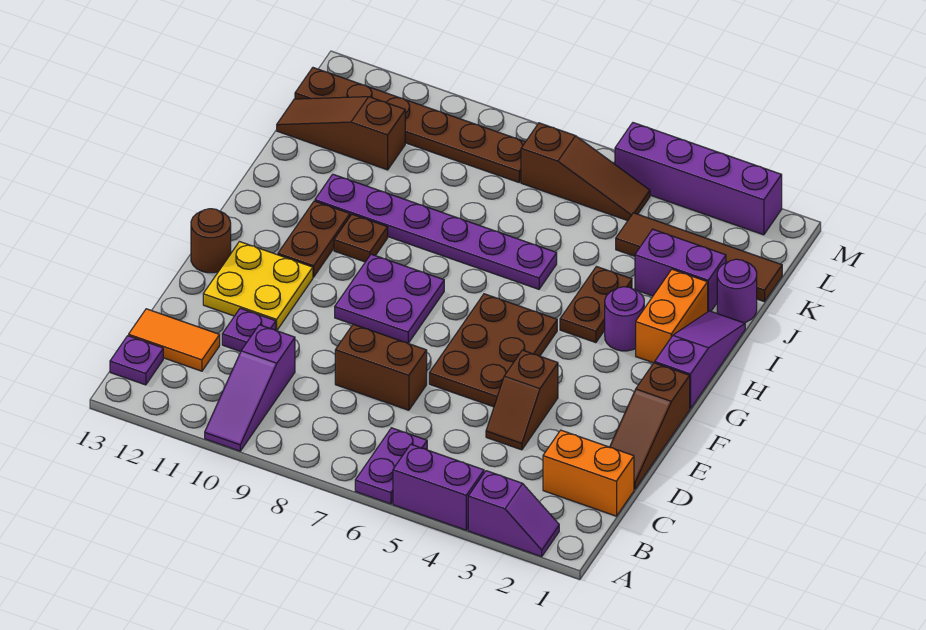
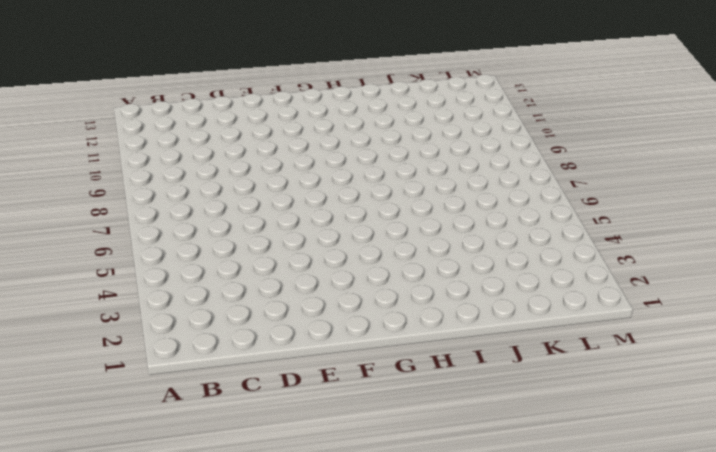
none -> purple 1x2 slope [468,471,559,557]
none -> purple 1x2 brick [393,444,484,530]
none -> purple 1x2 plate [355,428,427,504]

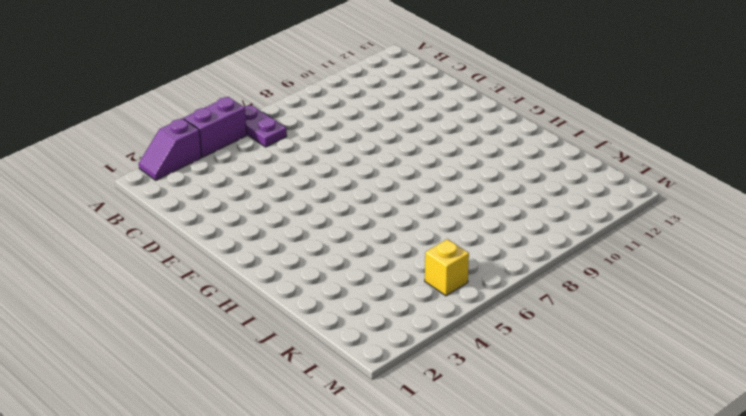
yellow 1x1 brick [425,239,469,296] -> brown 1x3 slope [521,123,650,221]
none -> purple 1x3 slope [205,325,295,451]
none -> purple 1x1 plate [110,336,163,385]
none -> orange 1x2 brick [543,430,634,516]

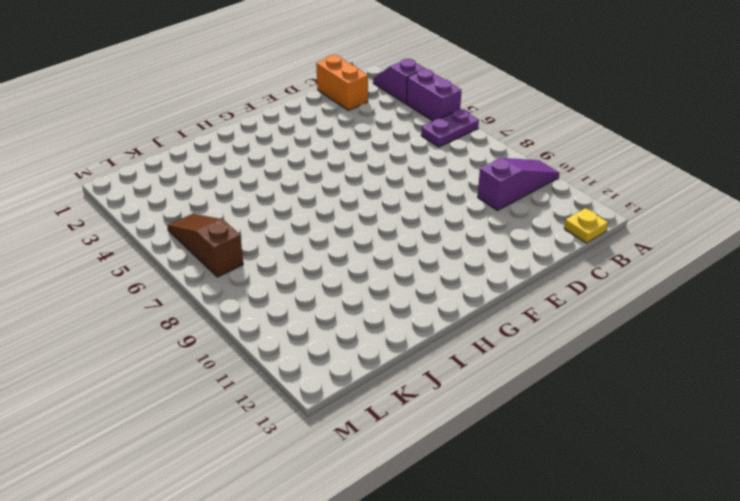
yellow 1x1 plate [564,208,608,243] -> purple 1x1 plate [110,336,163,385]
none -> orange 1x2 tile [129,309,220,371]
none -> brown 1x3 slope [610,363,690,489]
none -> brown 1x2 slope [486,350,558,450]

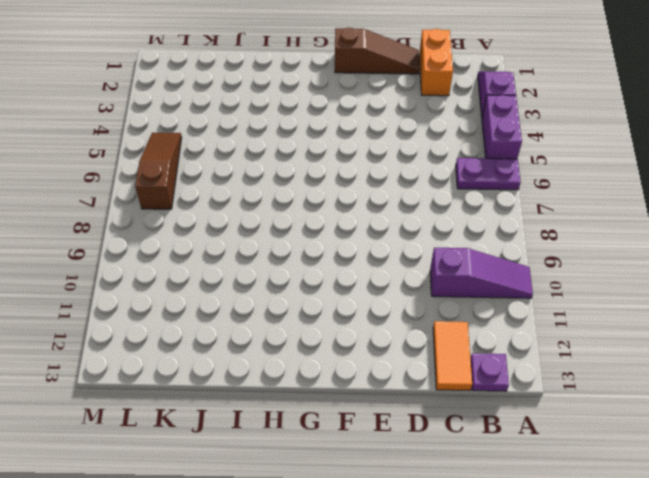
none -> brown 1x2 slope [486,350,558,450]
none -> brown 1x2 brick [335,324,427,410]
none -> purple 1x1 plate [222,308,276,352]

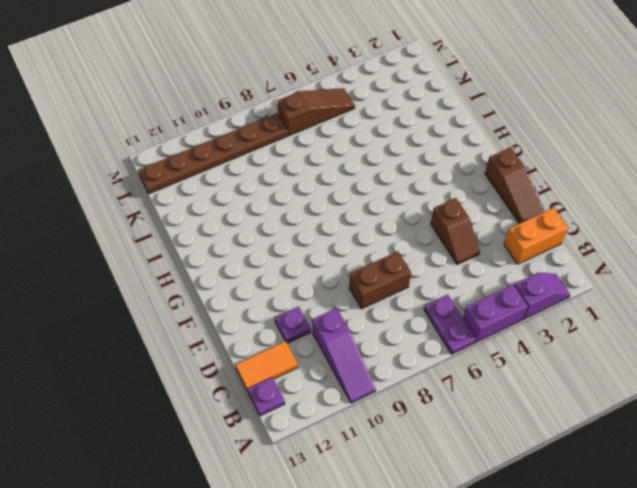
none -> brown 2x3 plate [429,294,557,407]
none -> yellow 2x2 plate [203,242,313,331]
none -> purple 2x2 plate [335,254,444,343]

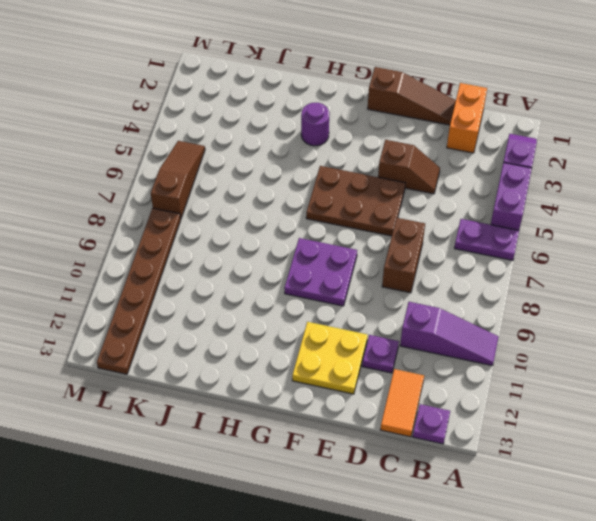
none -> brown 1x1 round brick [191,209,231,273]
none -> purple 1x3 slope [655,311,745,409]
none -> brown 1x2 plate [278,201,350,277]

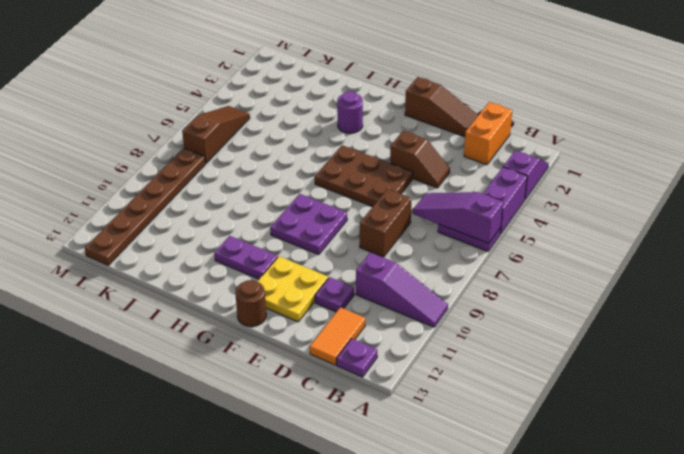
purple 1x3 slope [413,192,503,244] -> purple 1x3 slope moved to [655,311,745,409]
purple 1x2 plate [214,236,278,279] -> brown 1x2 plate [278,201,350,277]
none -> orange 1x2 brick [636,269,708,363]
none -> brown 1x2 plate [560,267,632,343]
none -> brown 1x1 plate [334,214,388,262]

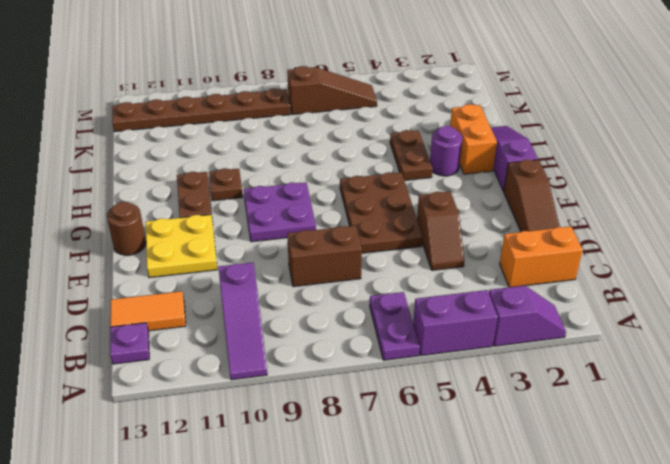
none -> purple 1x1 plate [222,308,276,352]
none -> purple 1x6 plate [315,174,557,289]
none -> purple 1x1 round brick [717,259,757,323]

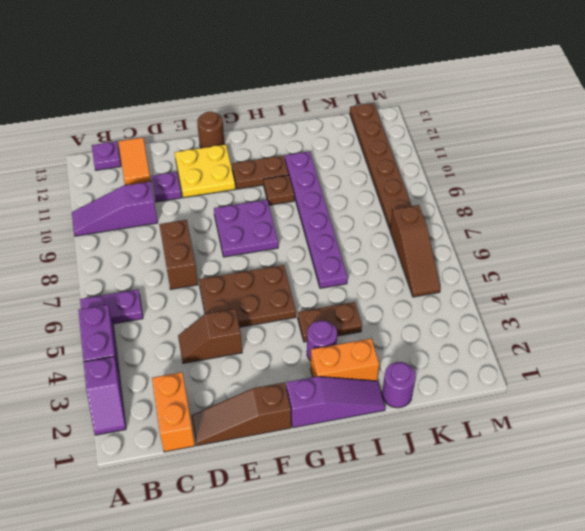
none -> purple 1x2 brick [635,229,726,311]
none -> brown 1x4 tile [616,213,782,302]
none -> brown 1x3 slope [277,97,405,170]

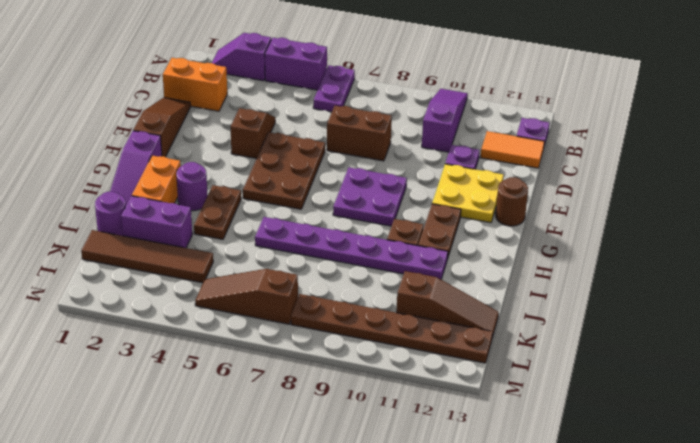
none -> purple 1x4 brick [615,123,782,235]

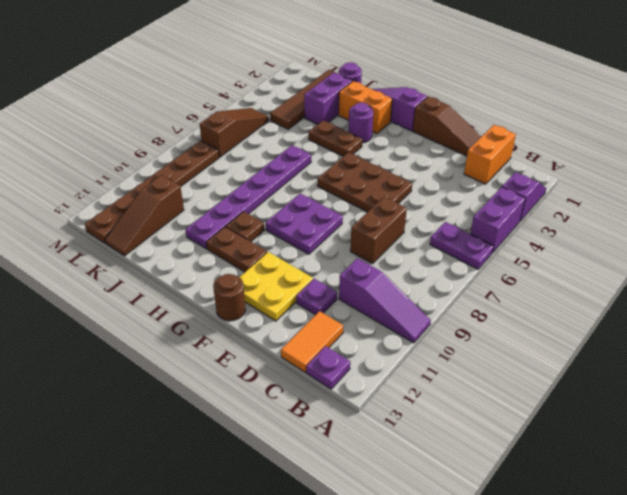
none -> brown 1x2 slope [486,350,558,450]
none -> purple 1x4 brick [615,123,782,235]

